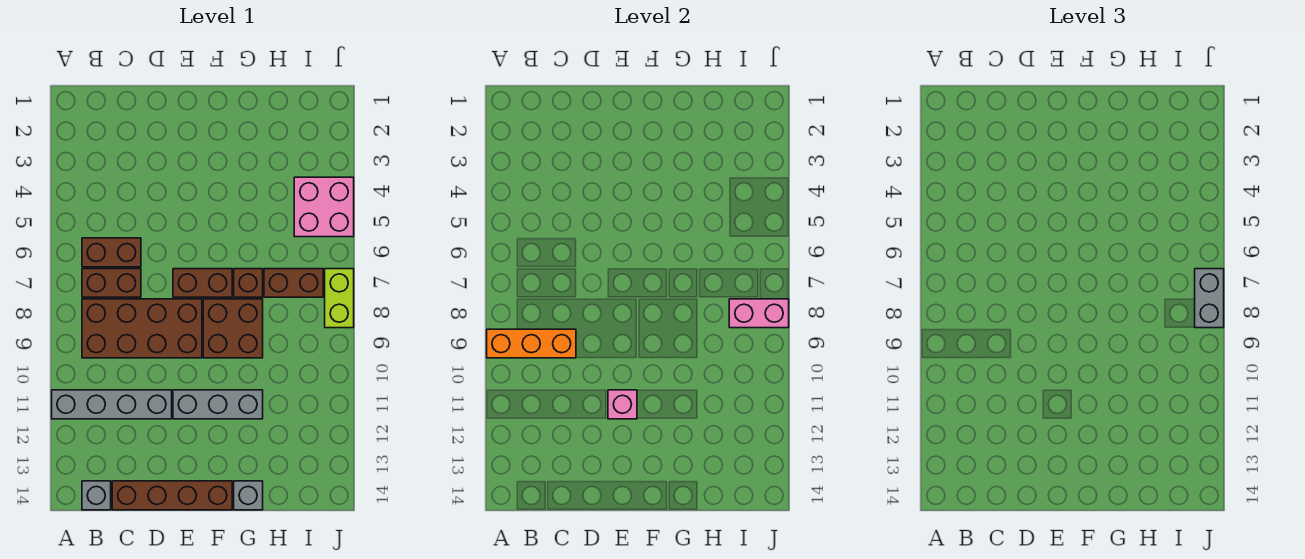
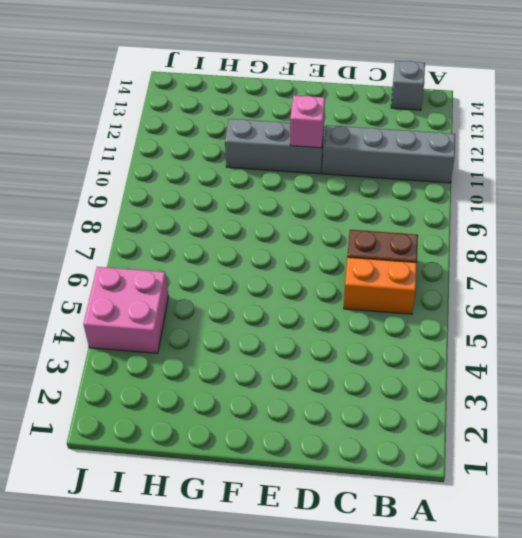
orange 1x2 brick [344,257,417,314] -> brown 1x2 brick [82,238,141,267]
none -> brown 2x4 brick [82,299,202,358]
none -> brown 1x4 brick [112,481,232,510]
none -> brown 1x2 brick [173,269,232,297]

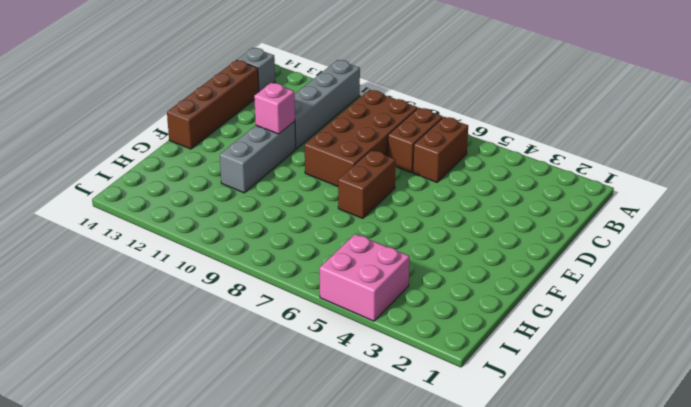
none -> brown 2x2 brick [203,299,263,358]
none -> brown 1x1 brick [234,269,263,297]
none -> grey 1x1 brick [234,481,263,510]

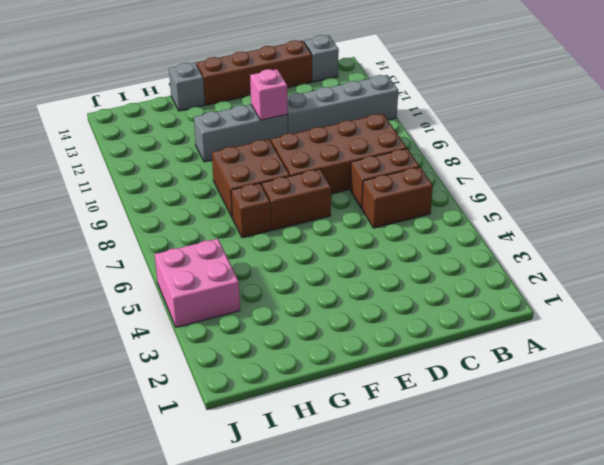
none -> brown 1x2 brick [264,269,323,297]
none -> lime 1x2 brick [325,269,354,328]
none -> orange 1x3 brick [487,329,576,358]

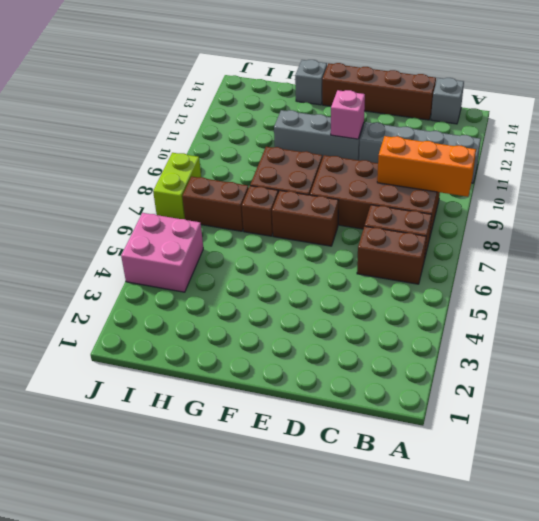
none -> pink 1x2 brick [729,299,789,328]
none -> grey 1x2 brick [1195,269,1224,328]

